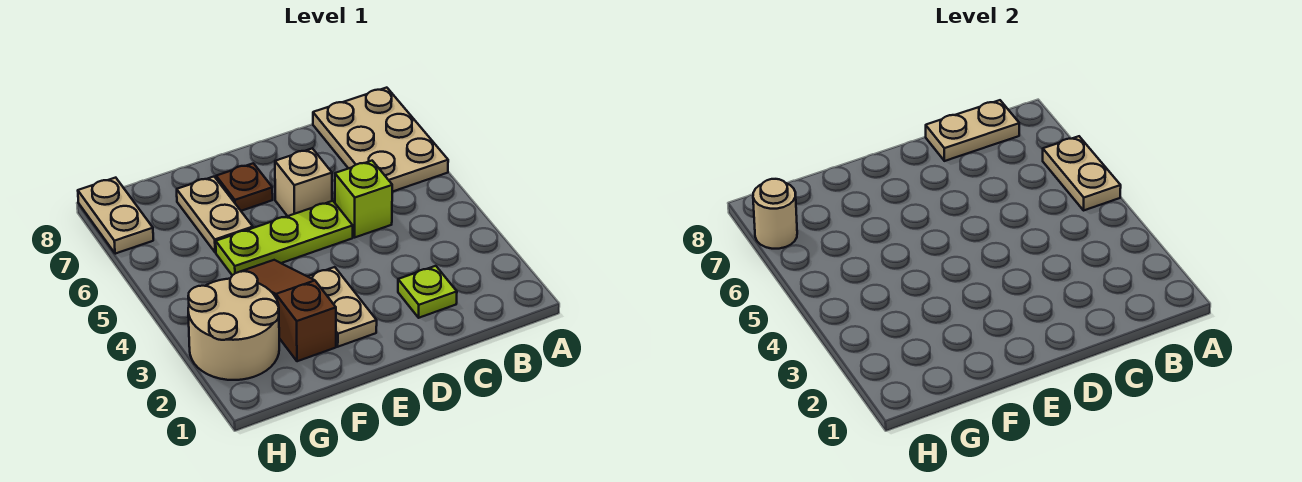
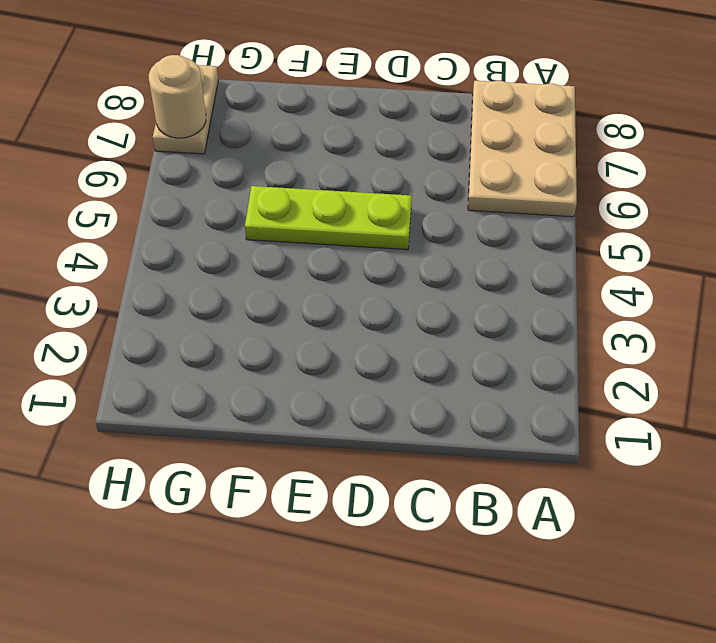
none -> lime 1x1 plate [398,266,457,318]
none -> lime 1x1 brick [335,161,392,237]
none -> tan 1x1 brick [275,148,332,216]

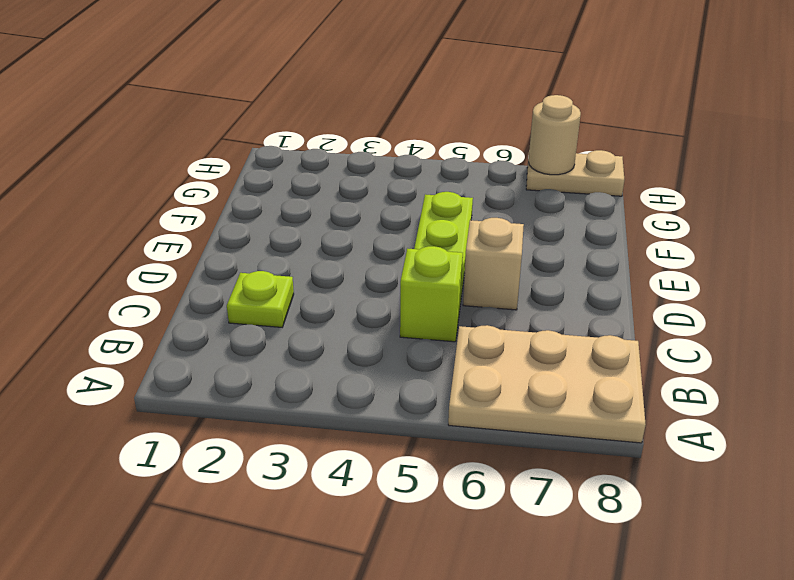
none -> tan 1x2 plate [308,267,377,347]
none -> brown 1x1 plate [216,163,273,211]
none -> brown 1x3 slope [241,260,336,361]

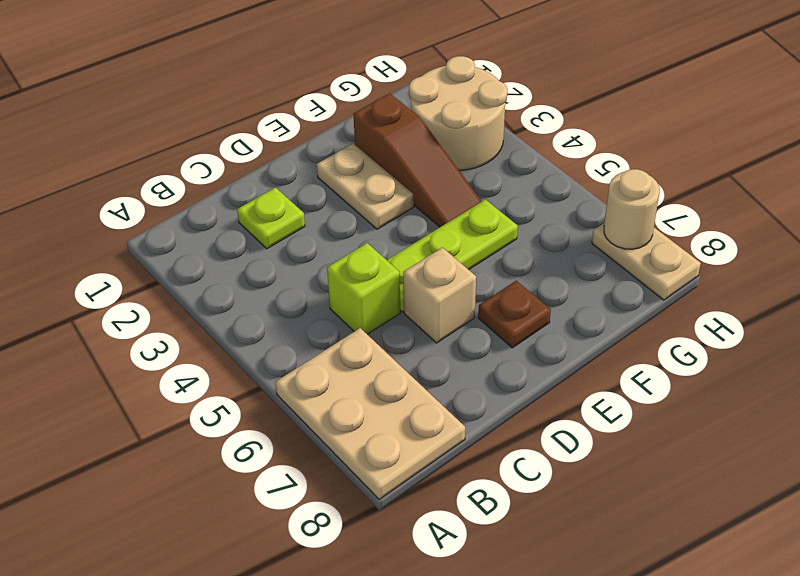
none -> tan 1x2 plate [177,177,253,252]
none -> tan 1x2 plate [1043,136,1121,210]
none -> tan 1x2 plate [926,100,1019,161]

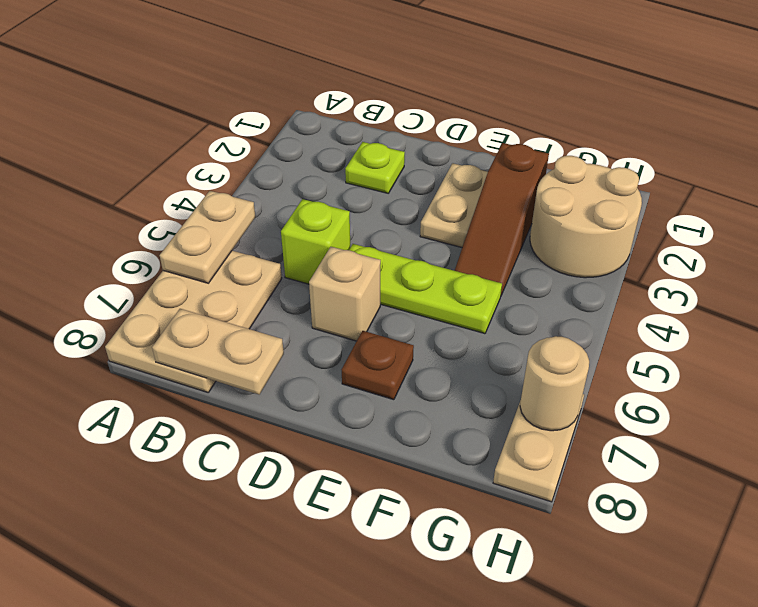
none -> tan 1x2 plate [177,177,253,252]

